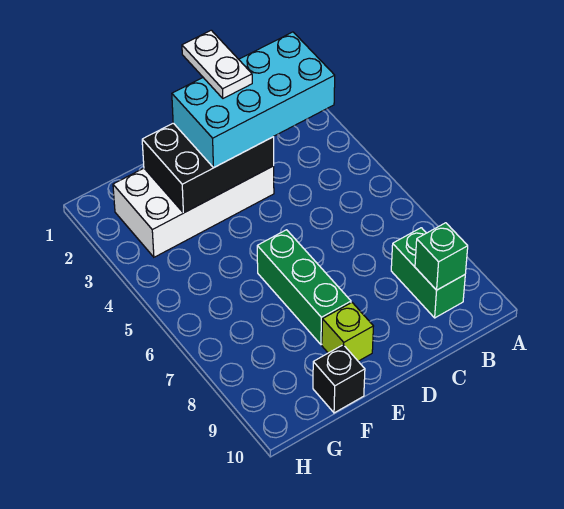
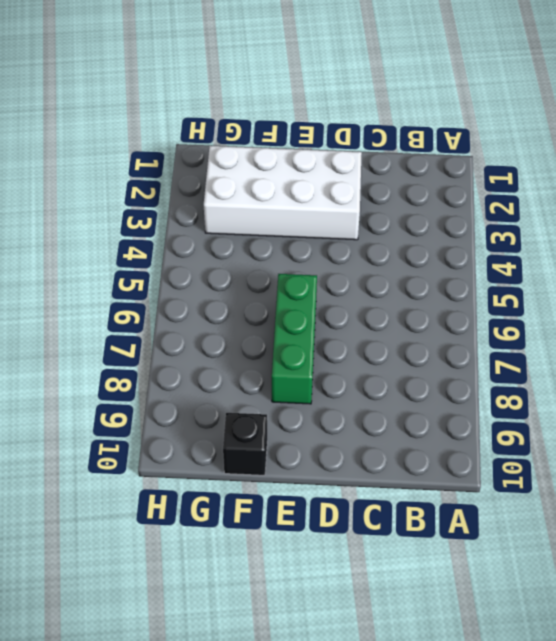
none -> green 1x2 brick [391,228,465,318]
none -> lime 1x1 brick [322,303,373,361]

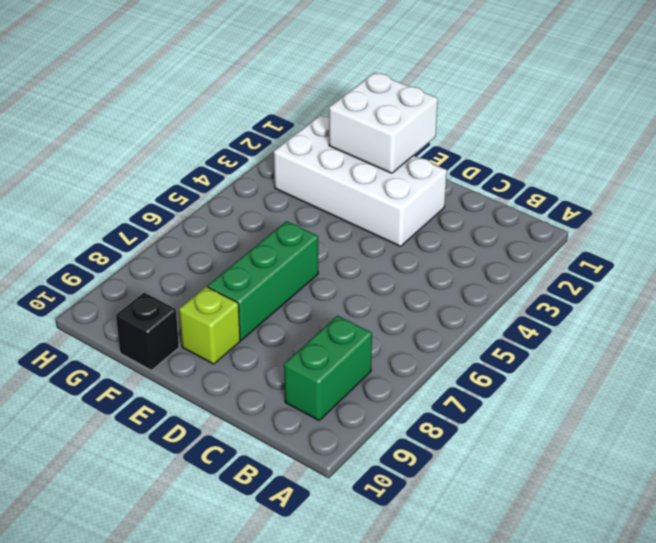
white 2x2 brick [329,72,438,173] -> black 2x3 brick [142,123,274,213]
none -> green 1x1 brick [415,223,468,290]
none -> cyan 2x4 brick [172,32,335,168]

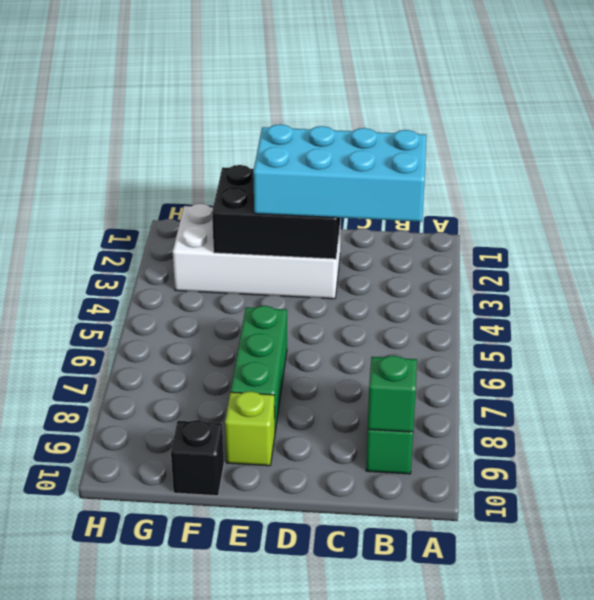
none -> white 1x2 plate [182,30,252,98]

